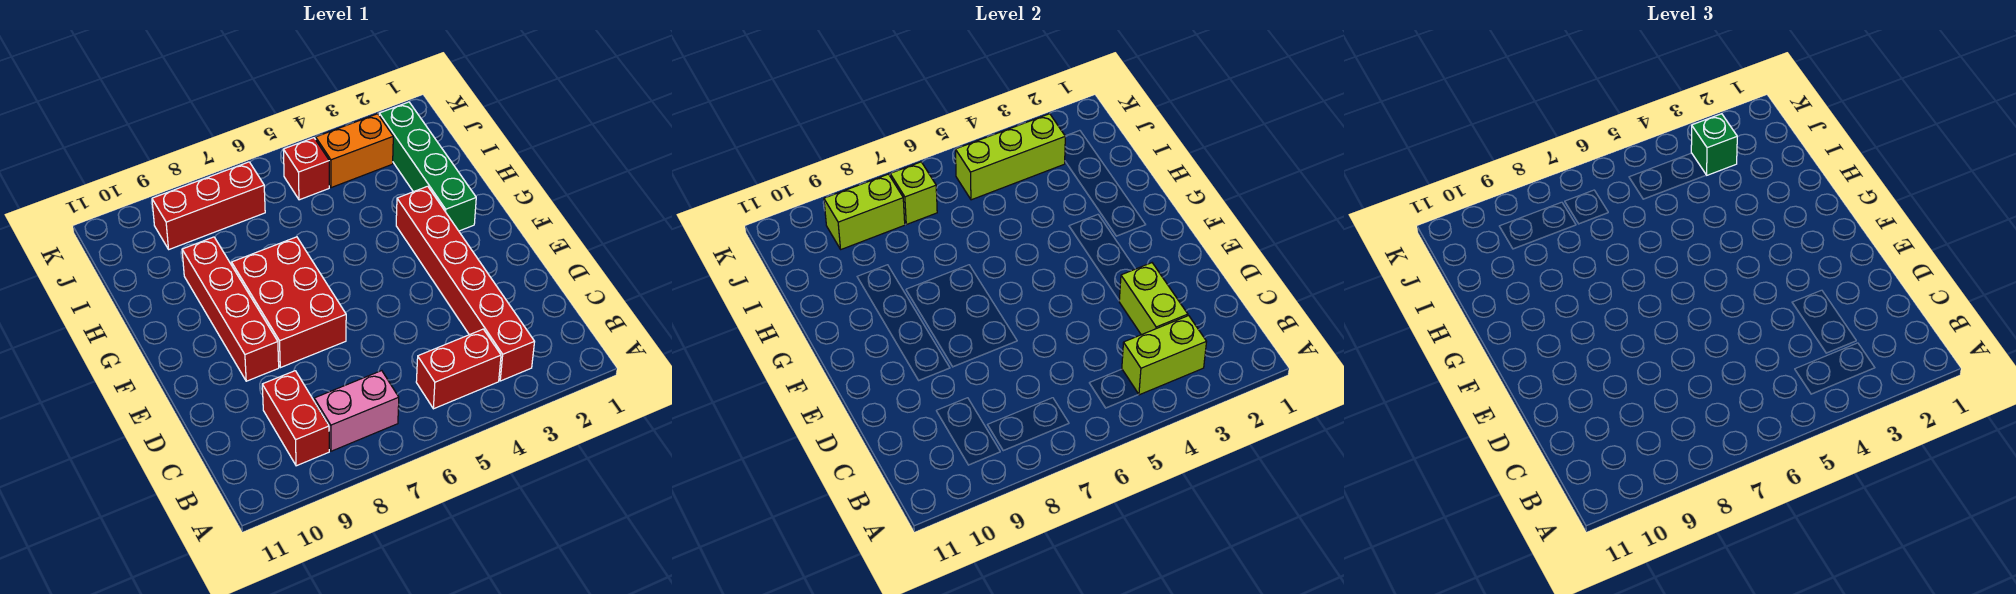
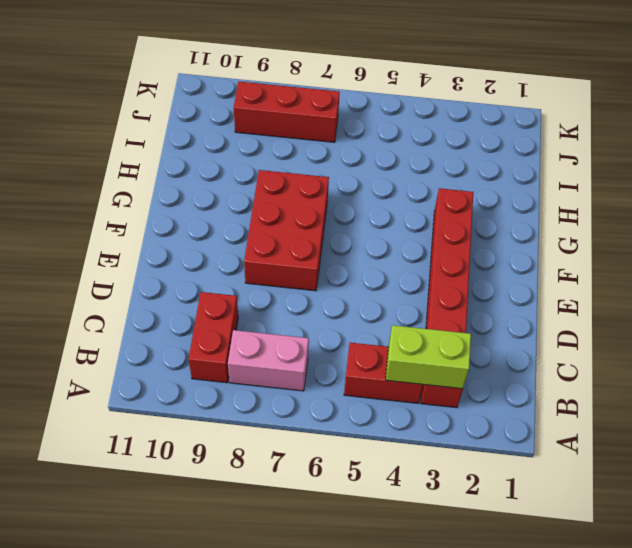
none -> red 1x4 brick [182,237,279,381]
none -> green 1x4 brick [379,102,476,231]
none -> orange 1x2 brick [316,114,393,188]

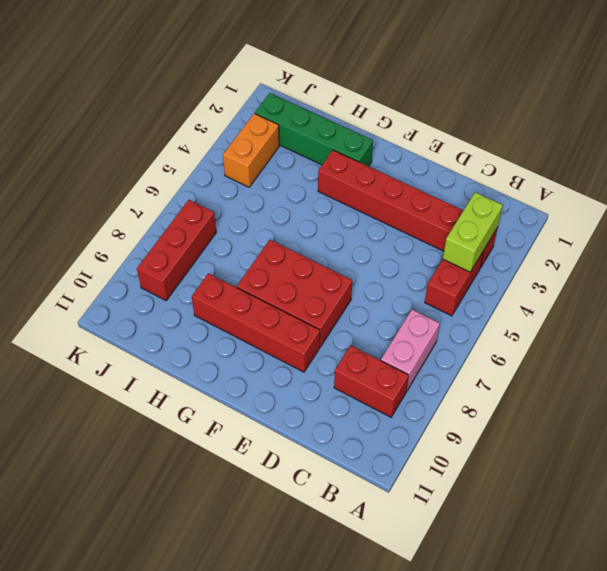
none -> red 1x1 brick [283,138,329,200]
none -> lime 1x2 brick [1119,263,1188,335]
none -> lime 1x3 brick [955,114,1065,200]

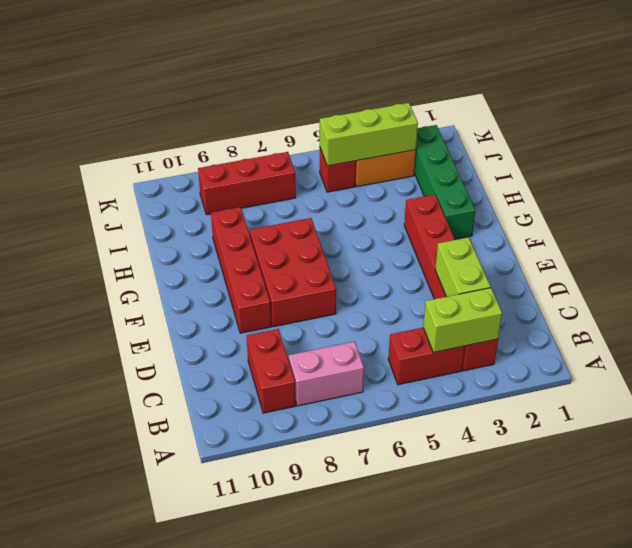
none -> lime 1x1 brick [890,162,937,224]
none -> lime 1x2 brick [824,174,905,249]
none -> green 1x1 brick [1691,114,1737,175]

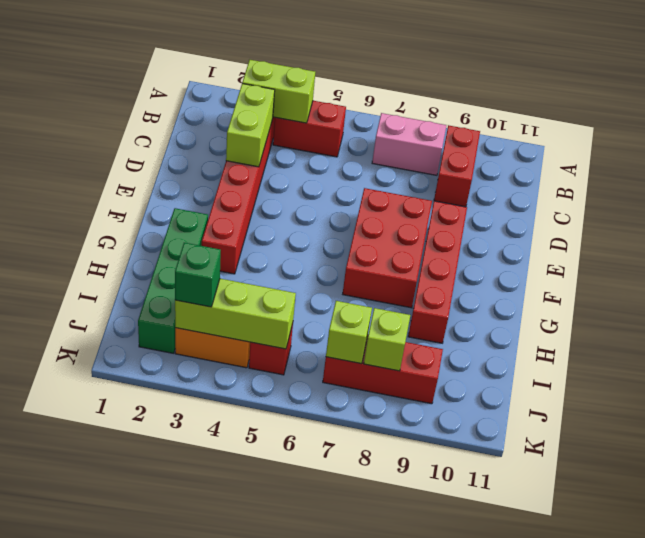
lime 1x1 brick [364,308,410,371] -> lime 1x2 brick [824,174,905,249]

